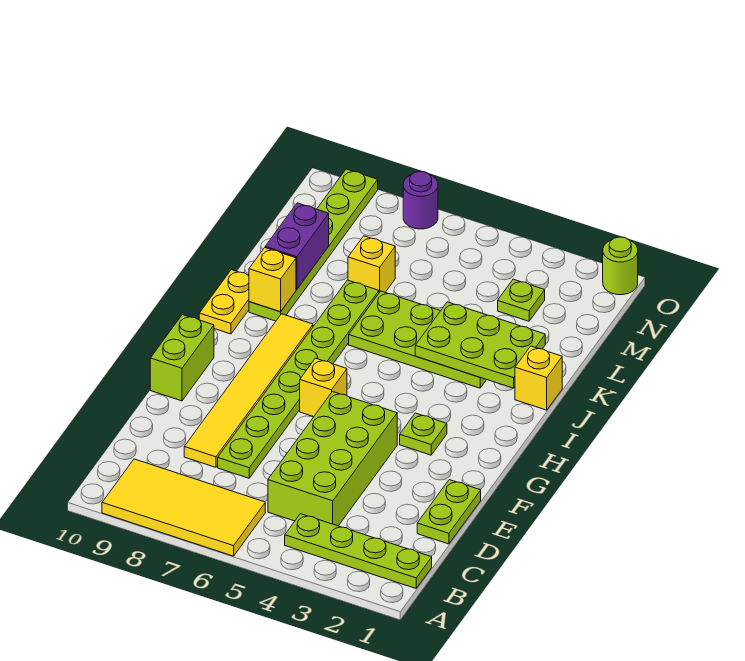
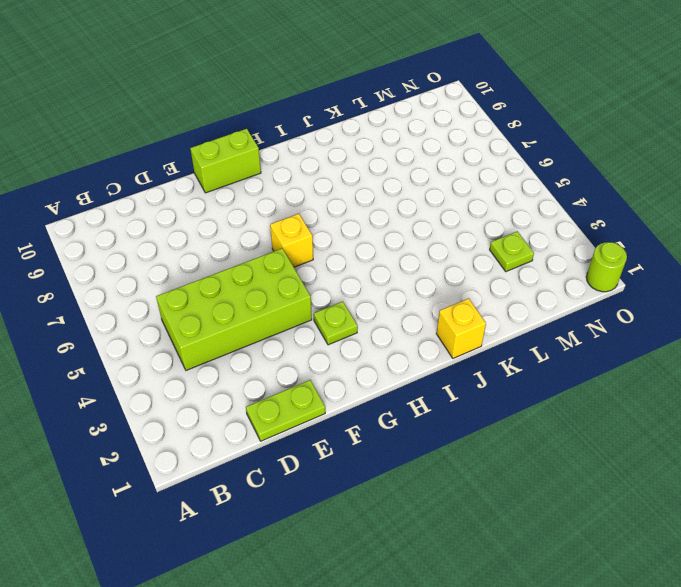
none -> yellow 2x4 tile [102,459,265,556]
none -> lime 1x4 plate [285,514,432,588]
none -> lime 1x8 plate [218,280,379,478]

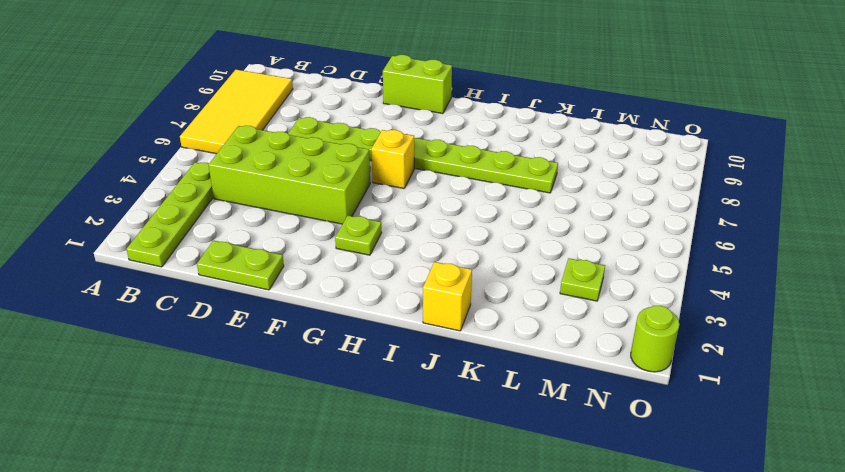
none -> yellow 1x6 tile [184,314,313,467]
none -> yellow 1x2 plate [199,270,249,334]
none -> lime 2x4 plate [349,291,487,388]

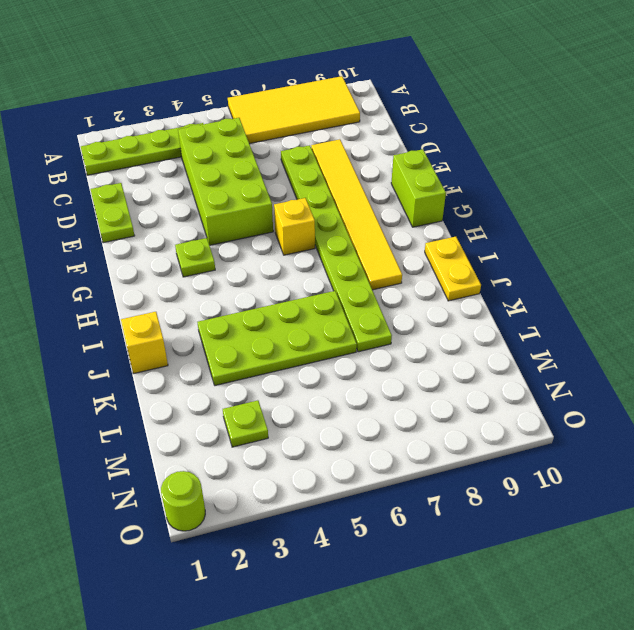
none -> lime 1x6 plate [249,169,378,321]
none -> yellow 1x1 brick [348,236,395,293]
none -> purple 1x1 round brick [403,171,438,229]

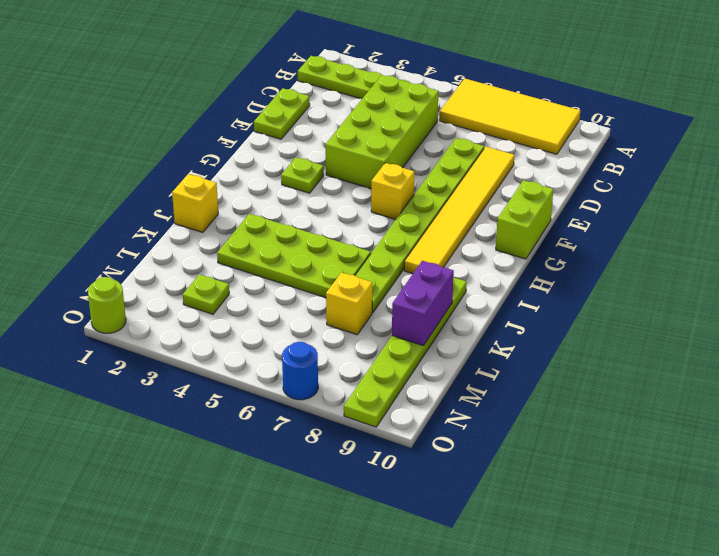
blue 1x1 round brick [282,342,318,400] -> purple 1x1 round brick [403,171,438,229]
none -> yellow 1x2 plate [199,270,249,334]
none -> lime 2x3 plate [415,302,545,388]
none -> yellow 1x1 brick [249,248,296,312]

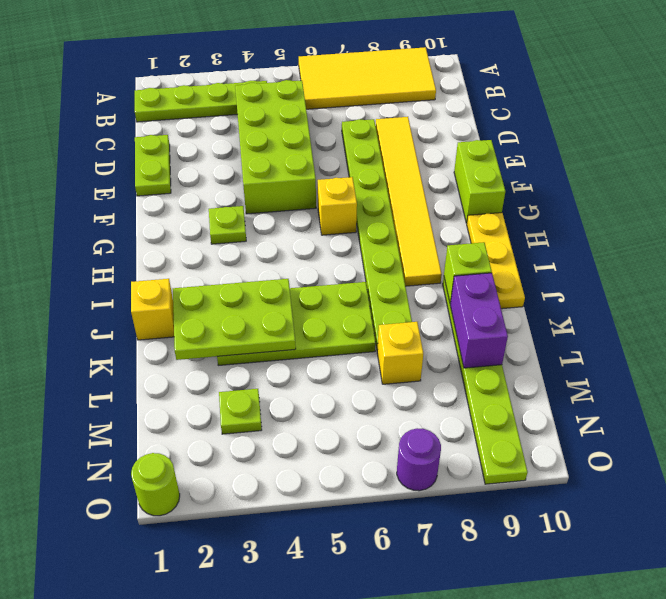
yellow 1x3 plate [467,213,525,309] -> yellow 1x2 plate [199,270,249,334]
lime 1x1 brick [444,242,492,304] -> yellow 1x1 brick [249,248,296,312]

